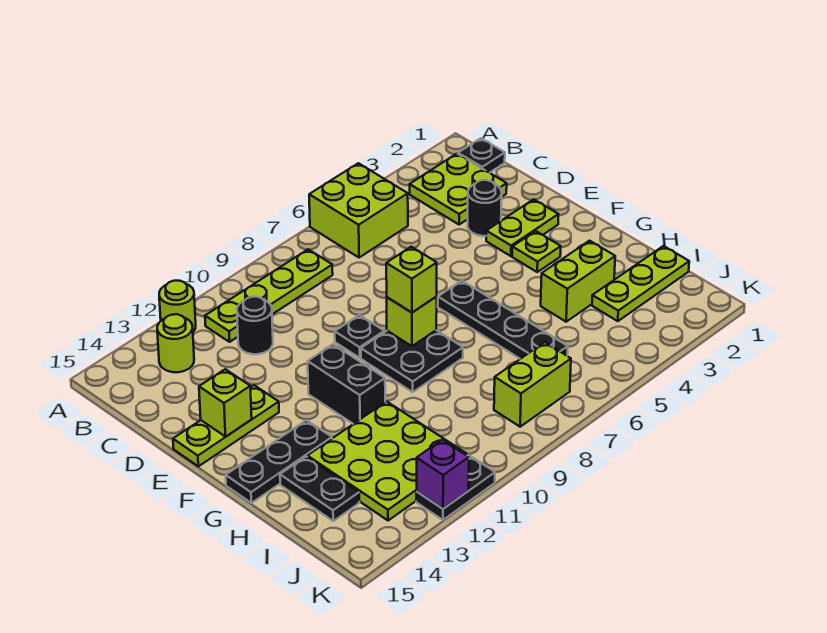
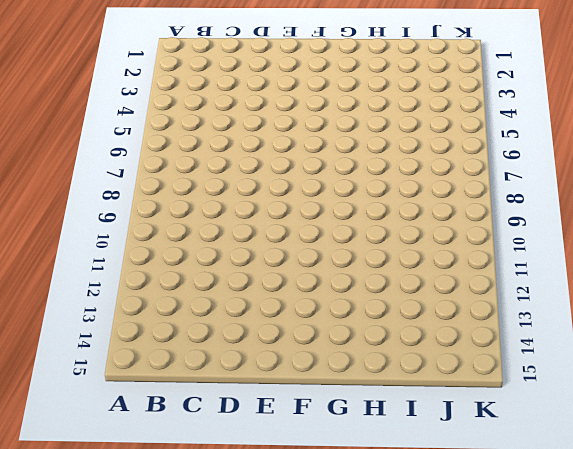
none -> lime 2x2 brick [309,163,408,258]
none -> lime 1x1 round brick [159,281,196,332]
none -> black 1x1 plate [458,138,505,172]

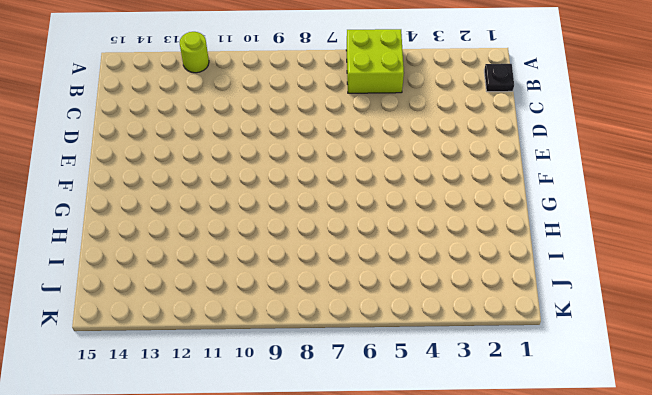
none -> lime 2x2 plate [410,154,507,225]
none -> lime 1x4 plate [205,249,333,342]
none -> lime 1x1 round brick [157,314,194,372]

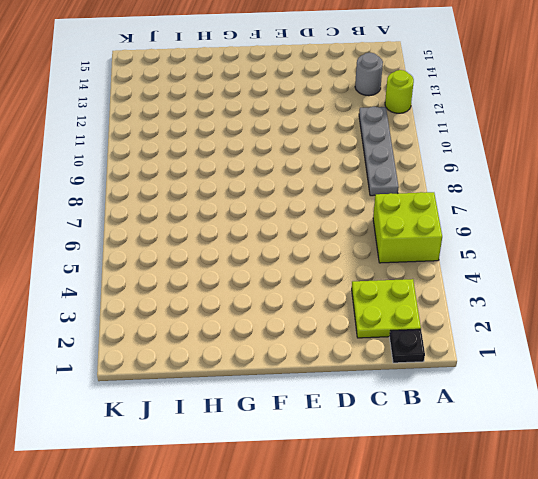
grey 1x4 plate [359,106,399,196] -> lime 1x4 plate [205,249,333,342]
grey 1x1 round brick [355,52,383,96] -> lime 1x1 round brick [157,314,194,372]
none -> black 1x1 round brick [237,297,273,354]
none -> black 1x1 round brick [468,180,502,236]
none -> lime 1x2 plate [486,199,559,256]

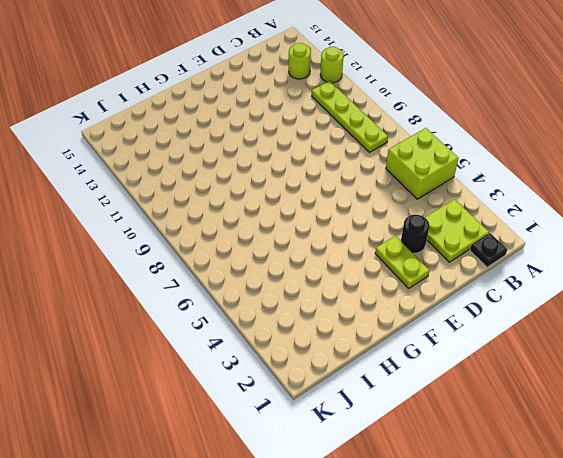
none -> black 1x1 round brick [237,297,273,354]
none -> black 1x1 plate [335,315,384,358]
none -> lime 1x3 plate [173,385,279,466]

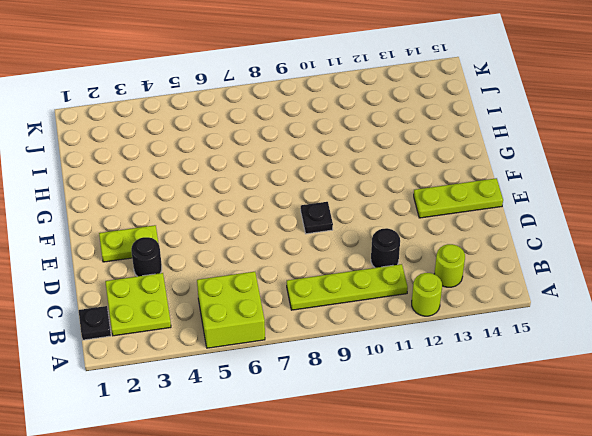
none -> lime 1x1 plate [512,231,561,272]
none -> black 1x4 plate [438,281,568,359]
none -> black 2x2 plate [361,330,463,392]

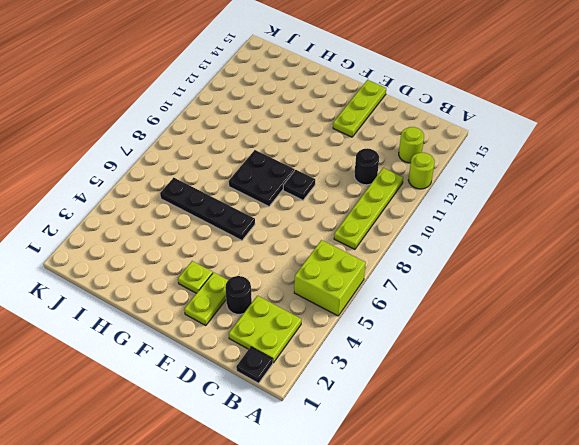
none -> black 1x2 brick [308,344,385,424]
none -> black 1x3 plate [226,420,332,503]
none -> lime 1x2 brick [541,241,615,322]

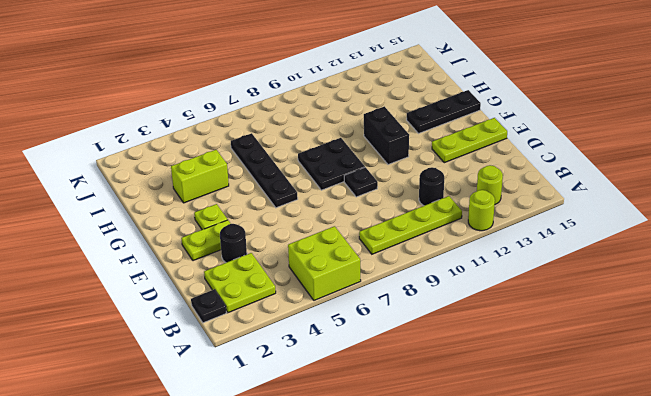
none -> lime 3x3 plate [307,401,467,521]
none -> black 1x2 plate [280,457,359,521]
none -> lime 1x3 plate [592,246,689,321]

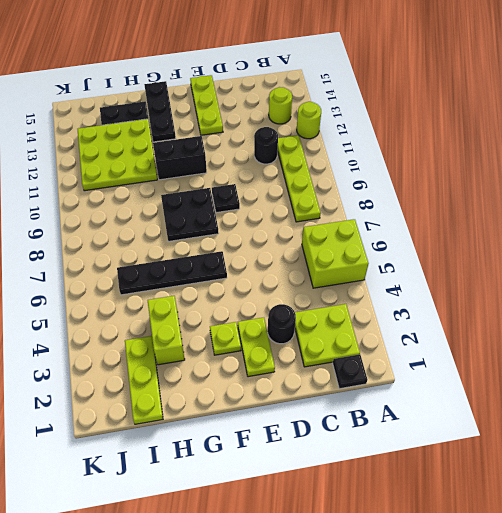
none -> lime 1x2 brick [494,342,571,427]
none -> black 1x2 plate [416,455,495,520]
none -> lime 1x1 brick [199,369,252,437]

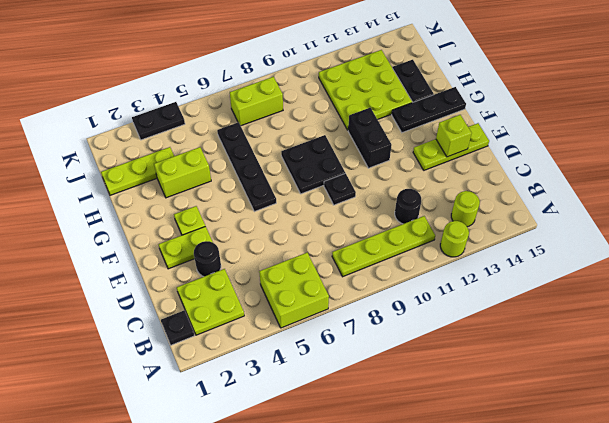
black 1x2 plate [132,102,185,140] -> black 1x2 plate moved to [416,455,495,520]
none -> lime 1x1 brick [387,297,437,346]
none -> purple 1x1 brick [417,440,469,509]
none -> lime 1x1 brick [386,247,437,313]

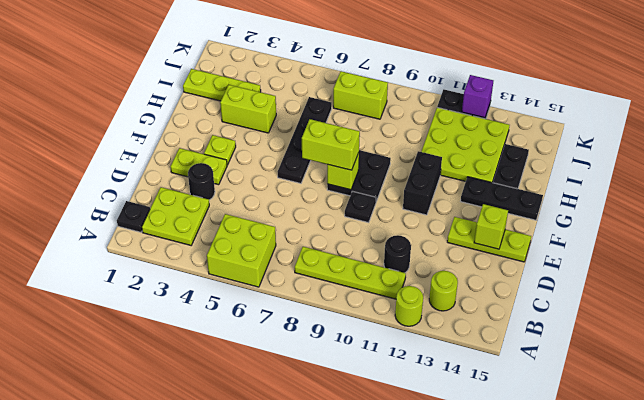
lime 1x2 brick [302,119,360,170] -> lime 1x1 brick [386,247,437,313]

